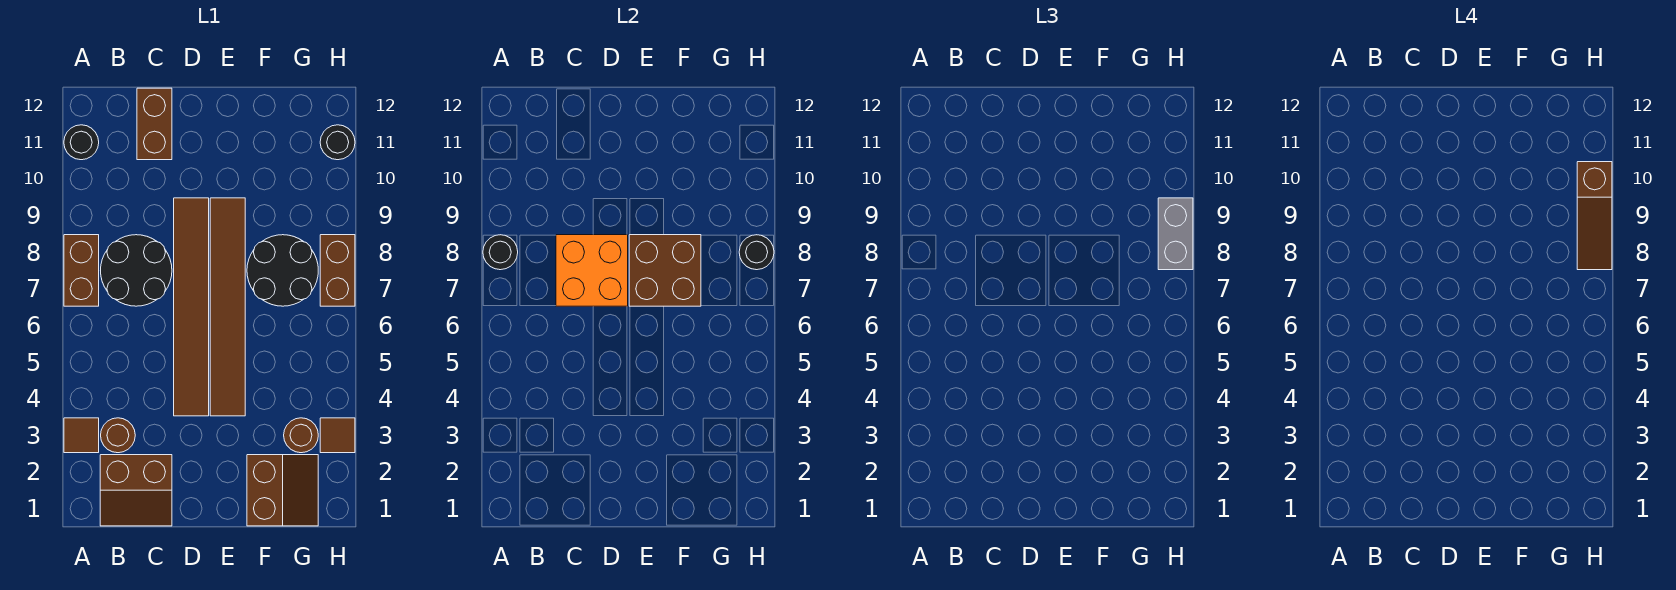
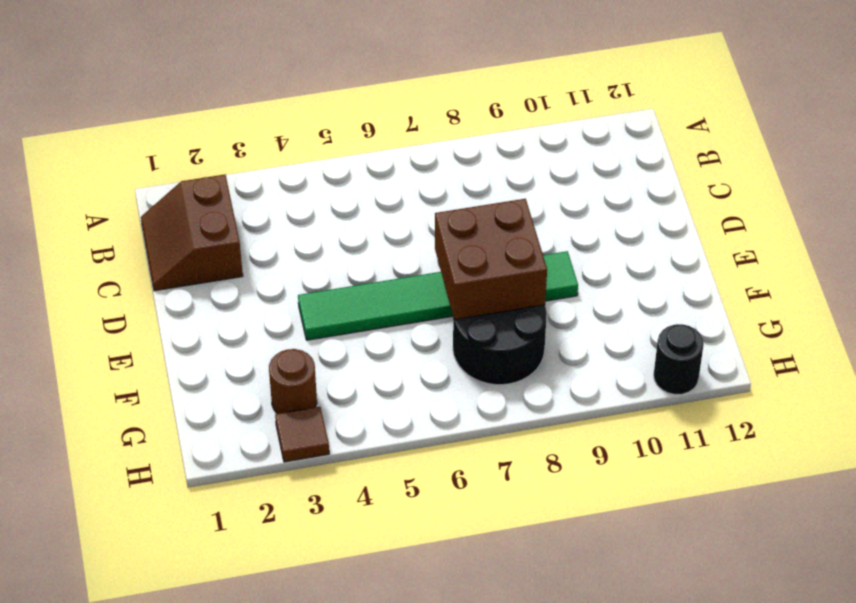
green 1x6 tile [298,251,578,340] -> brown 1x6 tile [210,198,245,416]
none -> brown 1x1 tile [64,418,99,453]
none -> brown 1x2 brick [64,235,99,306]
none -> black 1x1 round brick [64,125,99,160]

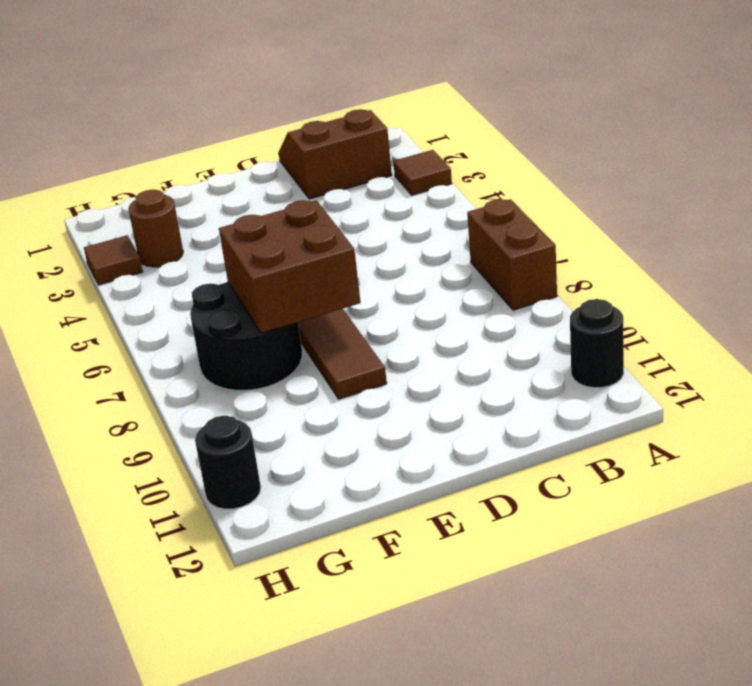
none -> brown 1x1 round brick [101,418,135,453]
none -> black 2x2 round brick [101,235,172,306]
none -> brown 1x2 brick [137,88,172,160]

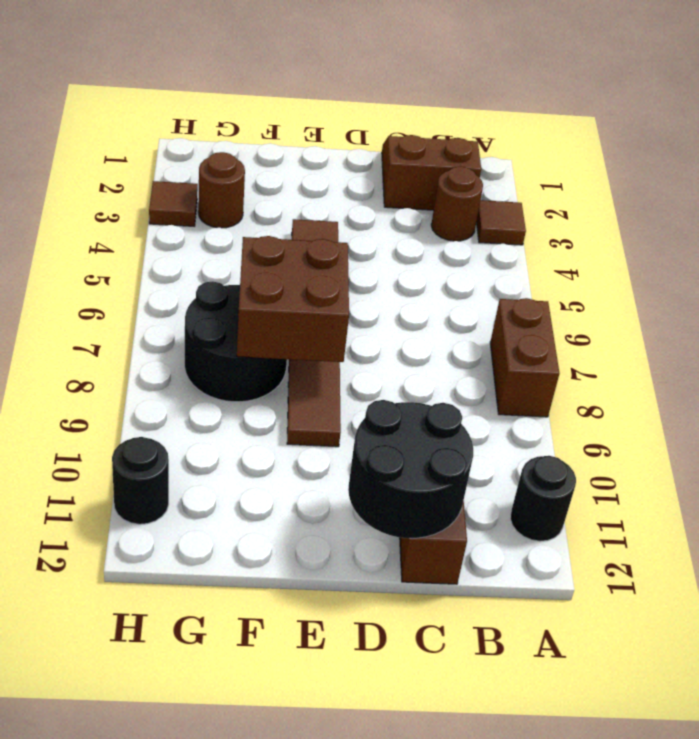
black 2x2 round brick [348,400,473,538] -> black 2x2 round brick moved to [101,235,172,306]
none -> brown 1x6 tile [174,198,209,416]
none -> brown 2x2 slope [247,455,318,526]
none -> brown 1x2 brick [320,235,355,306]

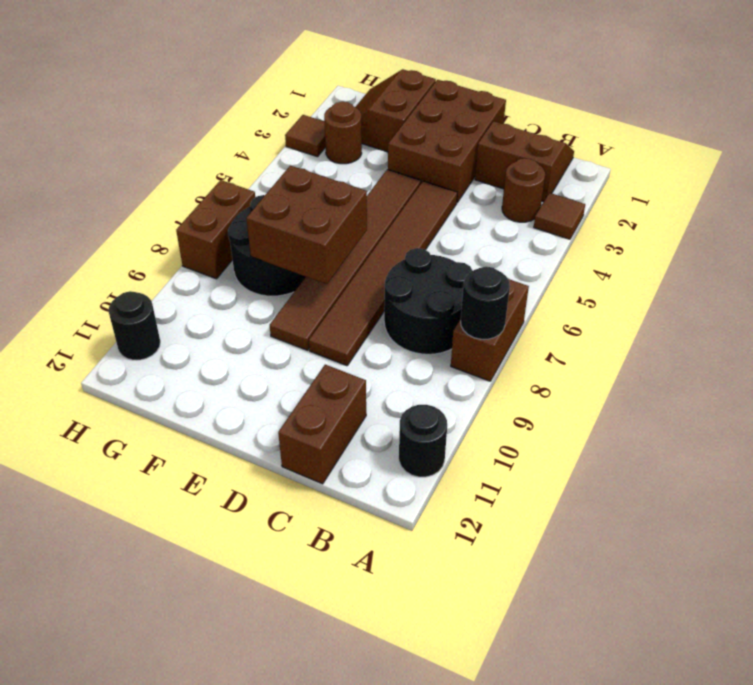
brown 2x3 brick [388,80,506,202] -> none
none -> orange 2x2 brick [556,235,628,306]
none -> black 1x1 round brick [739,235,774,270]
none -> grey 1x2 brick [1158,198,1193,270]

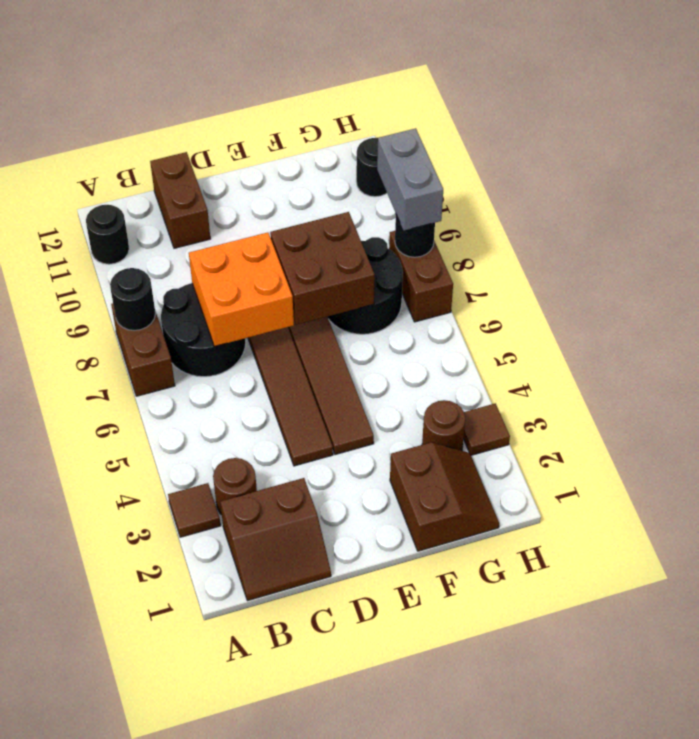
none -> brown 1x3 slope [1577,162,1612,270]

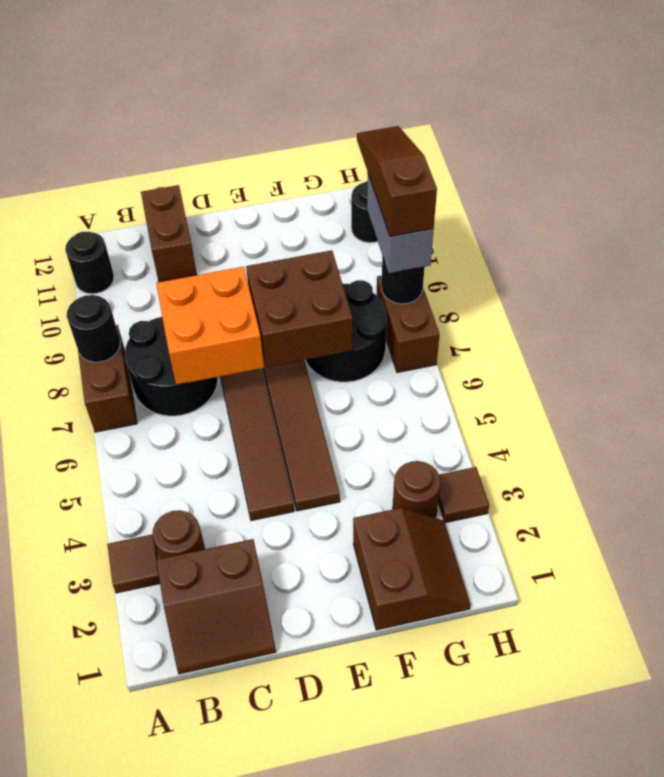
brown 1x3 slope [357,126,437,236] -> brown 1x3 slope turned to [1577,162,1612,270]

